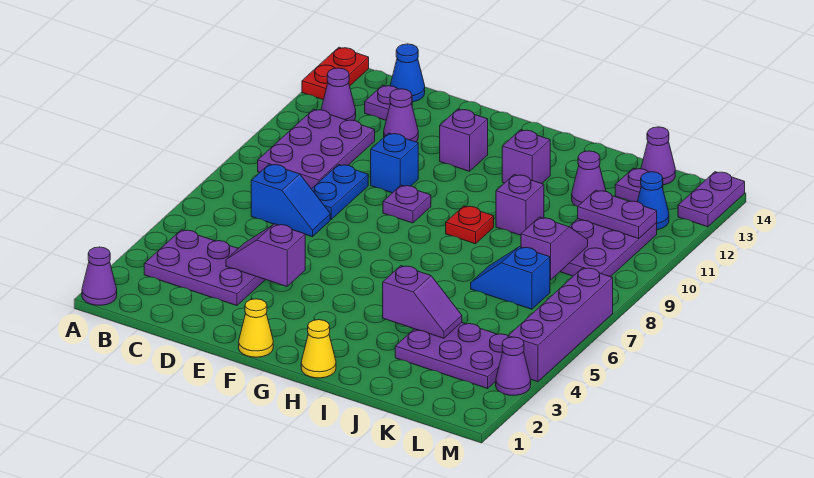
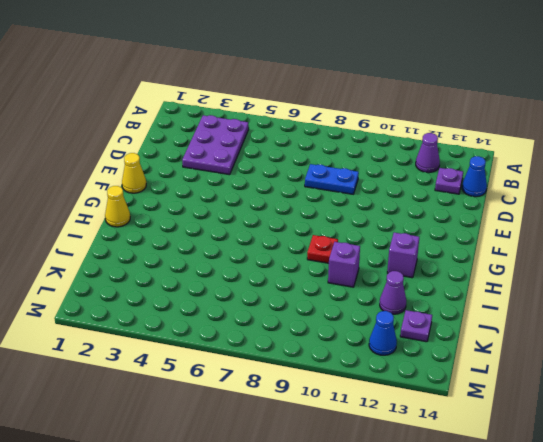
none -> purple 1x1 cone [82,247,117,305]
none -> red 1x2 plate [302,47,369,100]
none -> purple 2x3 plate [258,109,375,189]
none -> blue 1x2 slope [251,164,330,237]

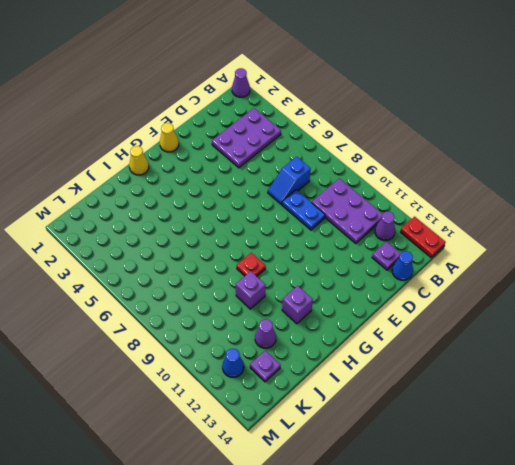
none -> purple 1x1 cone [384,89,418,142]
none -> blue 1x1 brick [371,133,418,193]
none -> purple 1x1 plate [383,185,431,223]
none -> purple 1x1 brick [440,109,488,171]

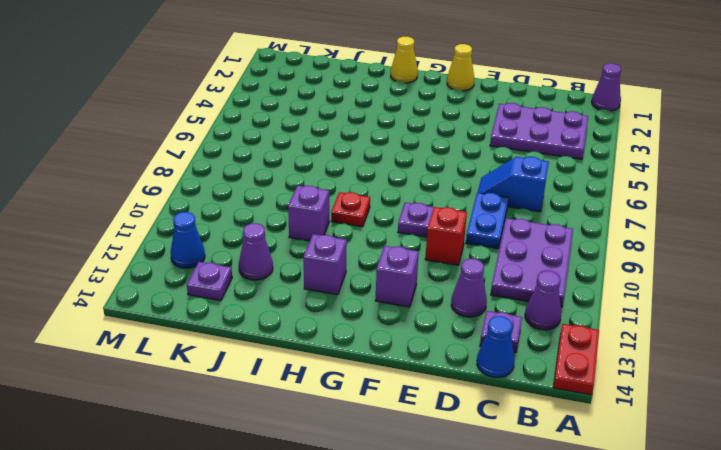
red 1x1 brick [425,207,467,265] -> blue 1x1 brick [371,133,418,193]
none -> purple 2x3 plate [395,322,508,388]
none -> blue 1x2 slope [471,247,550,309]
none -> purple 2x3 plate [560,219,657,277]
none -> purple 1x1 cone [641,127,675,185]

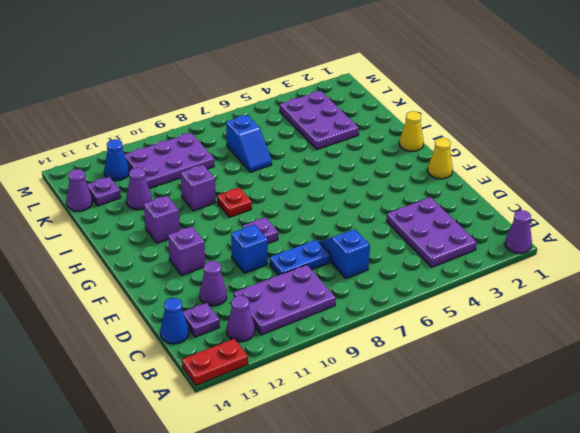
none -> purple 1x1 cone [496,337,531,395]
none -> purple 1x4 brick [508,268,613,382]
none -> purple 1x2 plate [678,172,745,227]
none -> purple 1x2 slope [226,224,305,286]

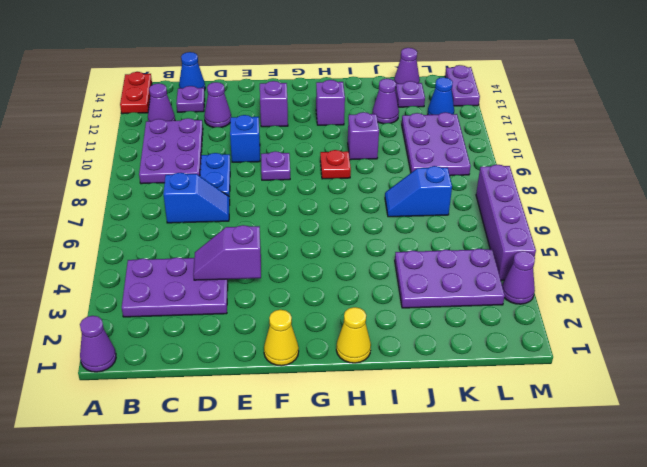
none -> purple 1x2 slope [383,266,462,338]
none -> purple 1x2 slope [521,217,588,280]
none -> purple 1x2 plate [578,190,657,239]

